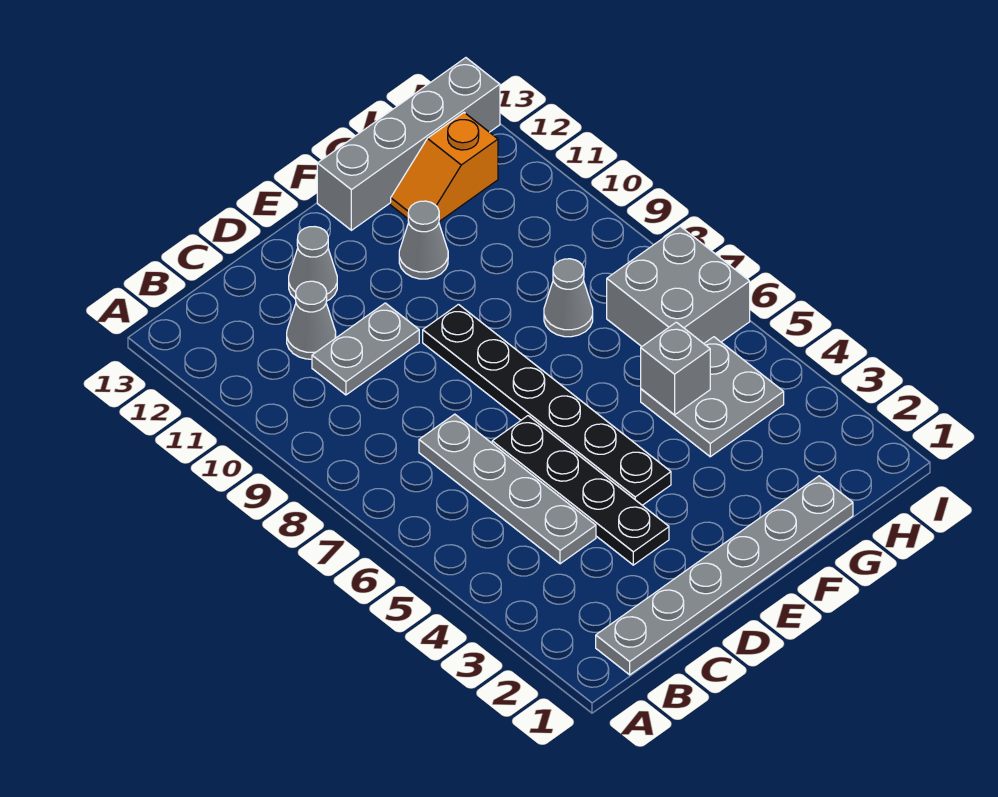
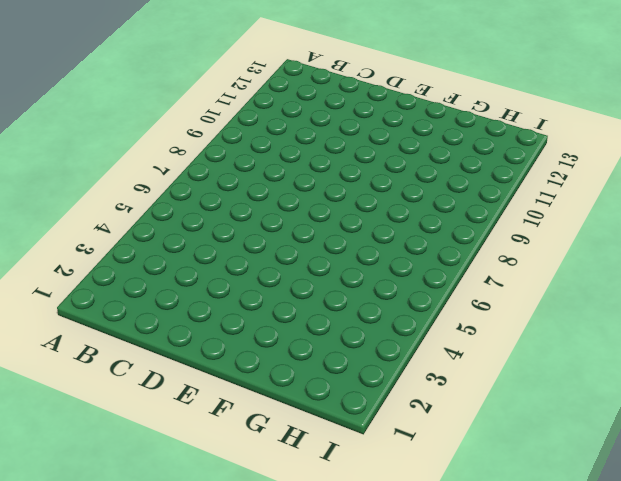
none -> grey 1x6 plate [596,476,853,675]
none -> grey 1x4 plate [419,414,596,564]
none -> grey 1x2 plate [312,303,419,395]

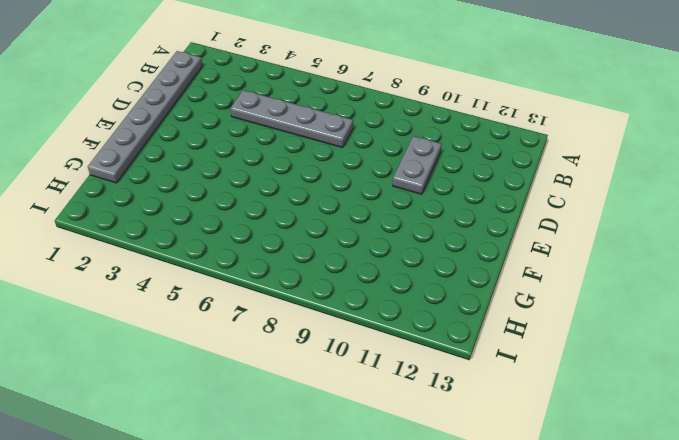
none -> grey 1x1 cone [287,281,336,359]
none -> black 1x4 plate [492,416,669,565]
none -> grey 1x1 cone [289,227,337,301]

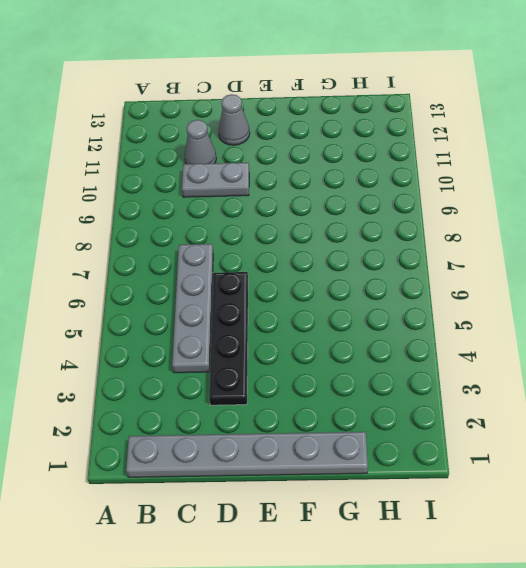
none -> black 1x6 plate [423,305,671,505]
none -> grey 1x1 cone [399,201,448,279]
none -> grey 1x4 brick [317,58,500,230]

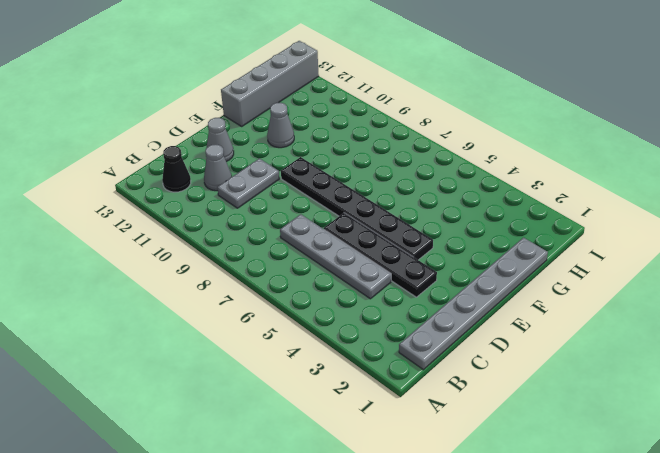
black 1x1 cone [162,146,191,192] -> none
none -> grey 2x2 plate [641,337,784,457]
none -> grey 1x1 cone [544,259,593,337]
none -> orange 1x2 slope [391,113,498,221]

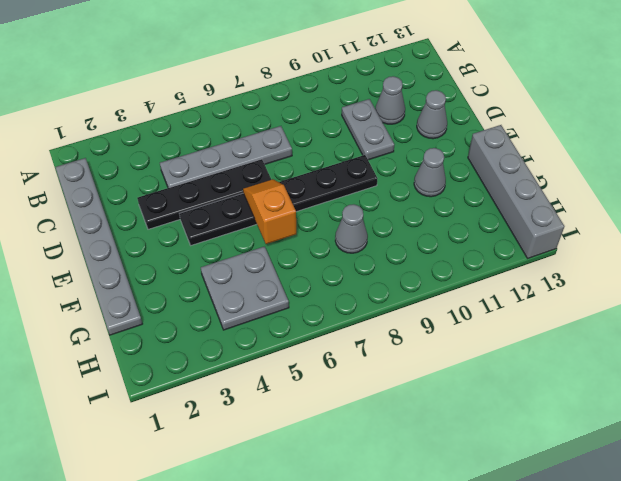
orange 1x2 slope [243,179,296,244] -> orange 1x2 slope moved to [391,113,498,221]
none -> grey 2x2 brick [607,226,750,346]
none -> grey 1x1 brick [641,322,710,415]

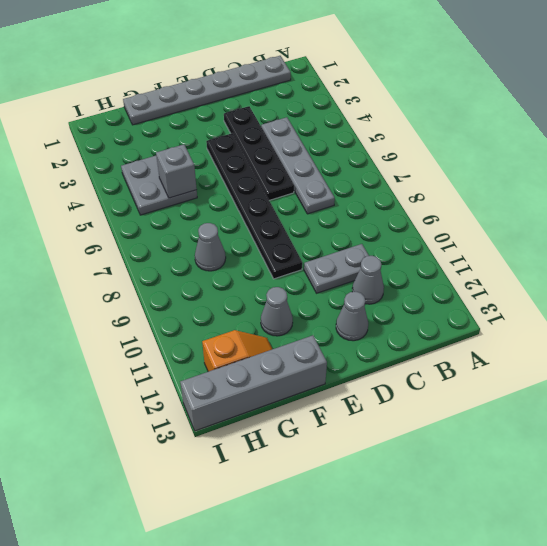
none -> grey 2x2 brick [607,226,750,346]

